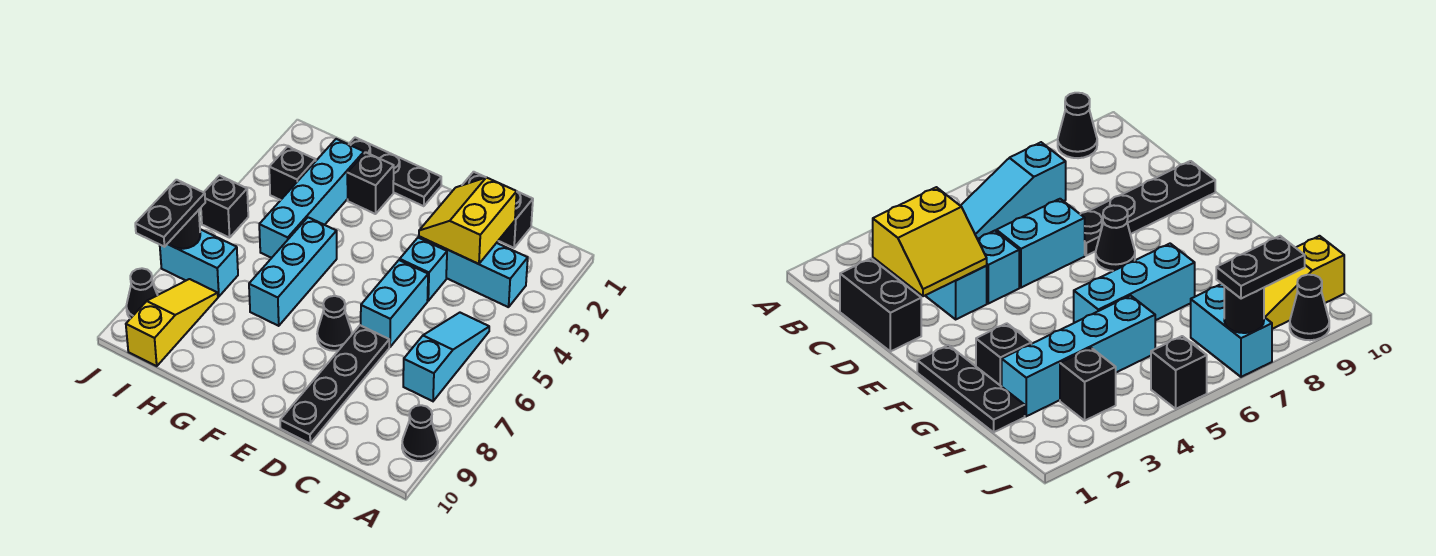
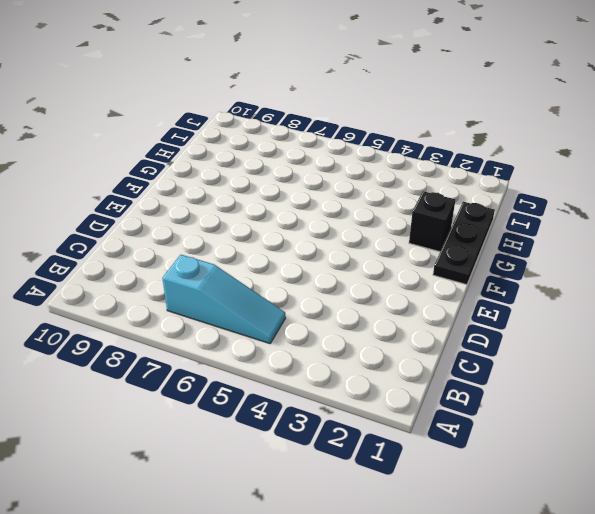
none -> black 1x1 cone [402,405,438,461]
none -> cyan 1x3 brick [419,237,528,307]
none -> black 1x2 brick [463,172,533,248]

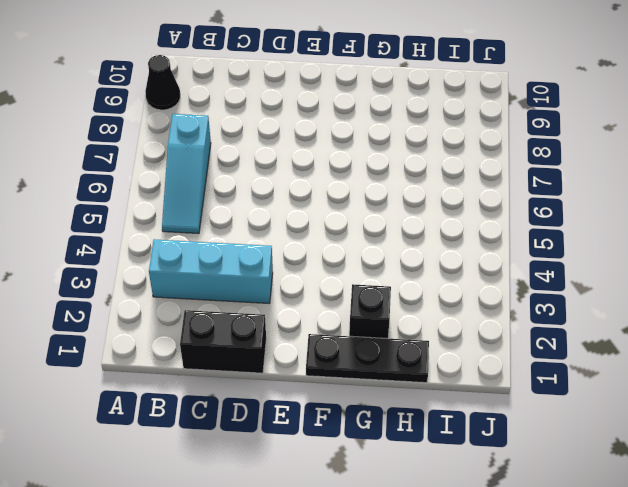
none -> cyan 1x1 brick [400,238,447,301]
none -> cyan 1x2 brick [361,260,428,347]
none -> black 1x4 plate [280,325,389,443]

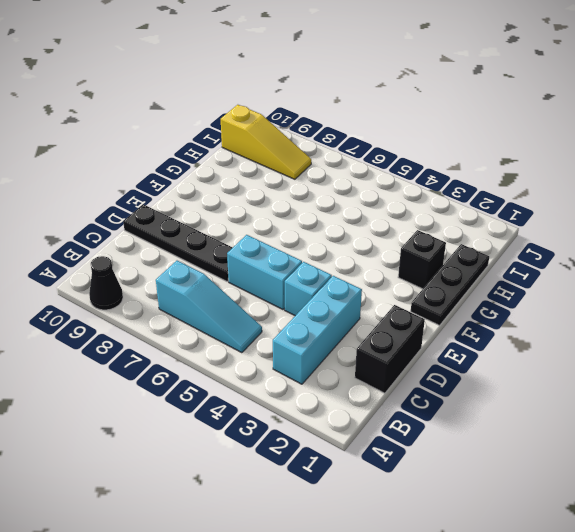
none -> black 1x1 cone [317,296,352,351]
none -> cyan 1x3 brick [249,217,337,326]
none -> cyan 1x4 brick [259,139,364,258]

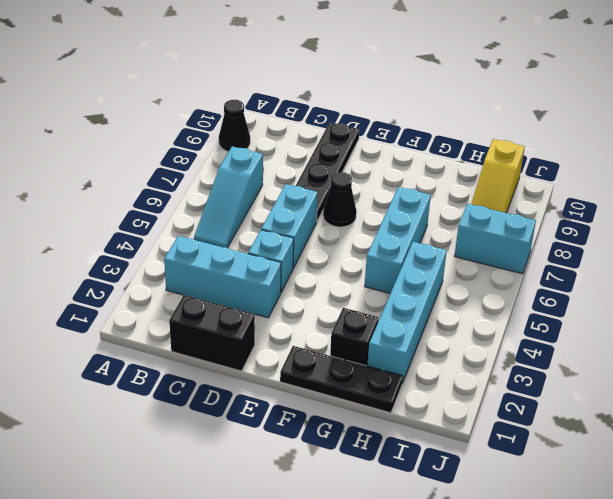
none -> black 1x1 brick [269,147,316,200]
none -> black 1x1 brick [201,176,248,238]
none -> black 1x1 cone [126,268,157,319]

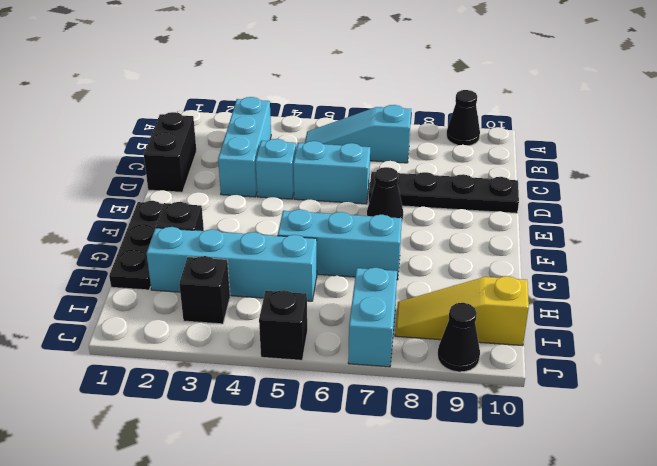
none -> yellow 2x2 slope [419,177,517,264]
none -> black 1x1 round brick [169,210,200,249]
none -> black 1x2 plate [135,180,205,247]

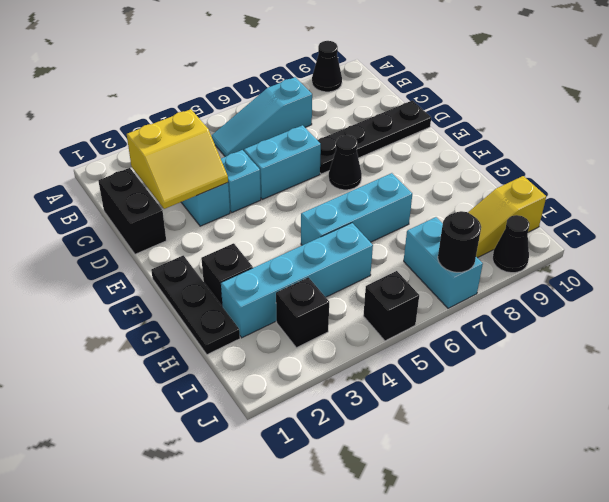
none -> black 1x2 plate [135,180,205,247]

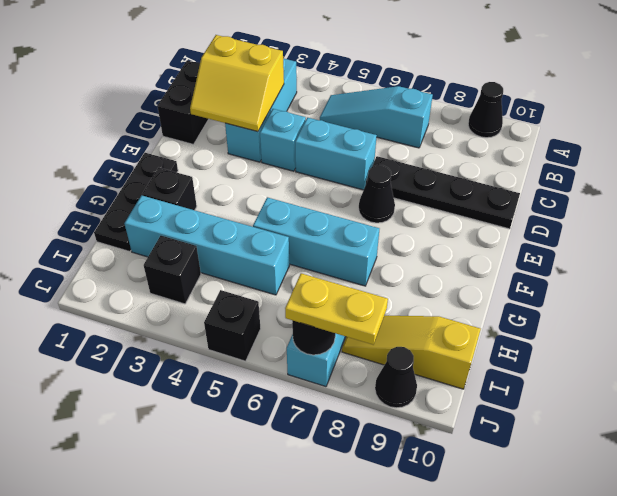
yellow 1x2 plate [285,273,388,345] -> black 1x2 plate [135,180,205,247]

